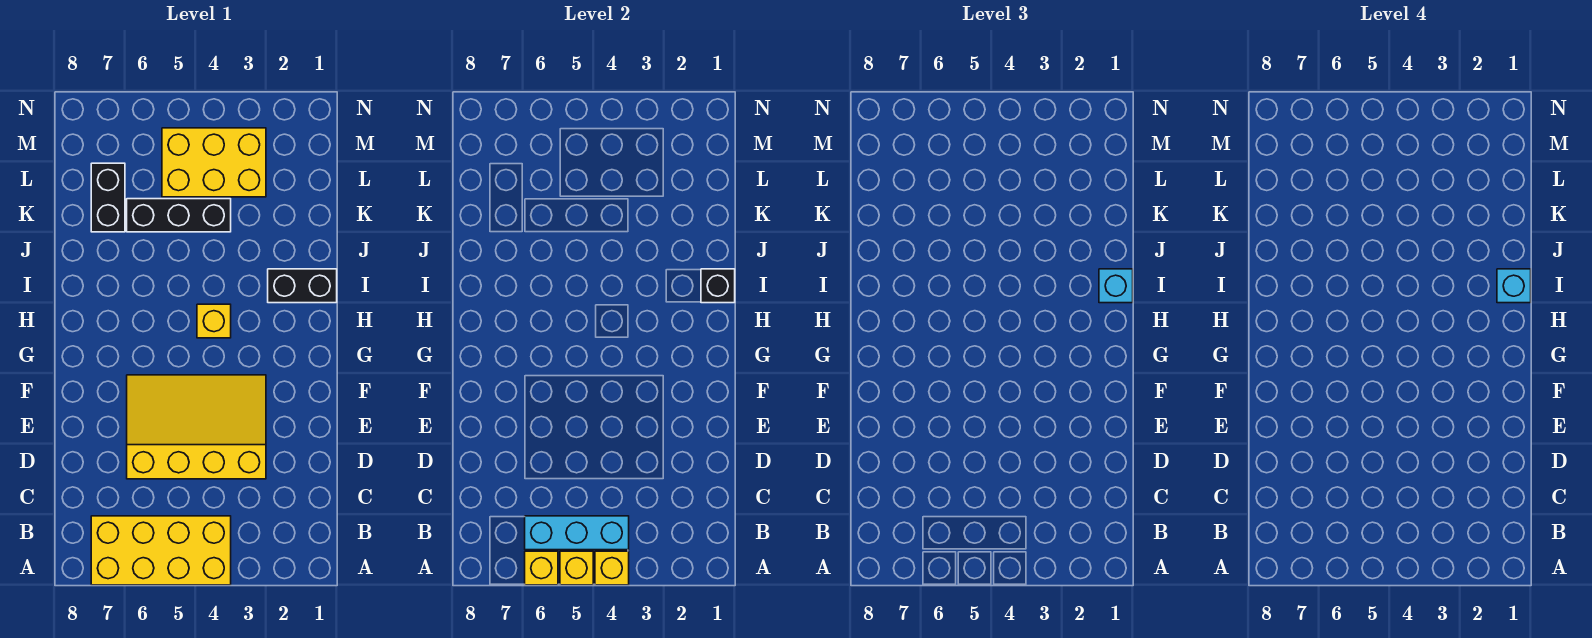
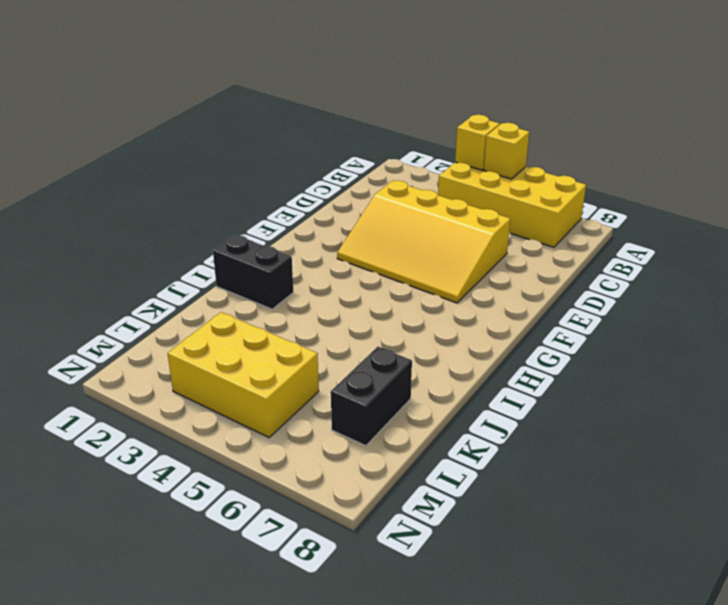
none -> yellow 1x1 brick [197,304,231,338]
none -> black 1x3 brick [127,199,231,232]
none -> yellow 1x1 brick [525,551,558,585]

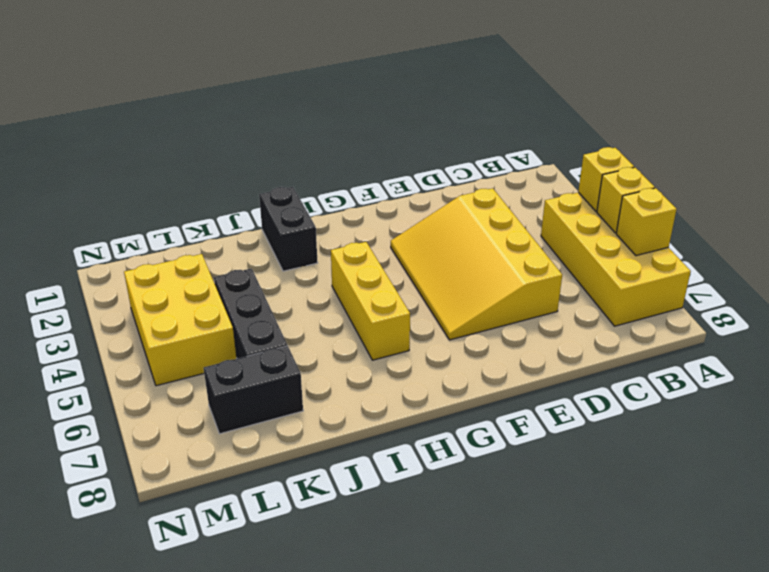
yellow 1x3 brick [331,242,410,360] -> yellow 1x1 brick [197,304,231,338]
none -> cyan 1x3 brick [525,516,629,550]
none -> black 1x1 brick [701,269,735,303]
none -> cyan 1x1 brick [1099,269,1133,303]

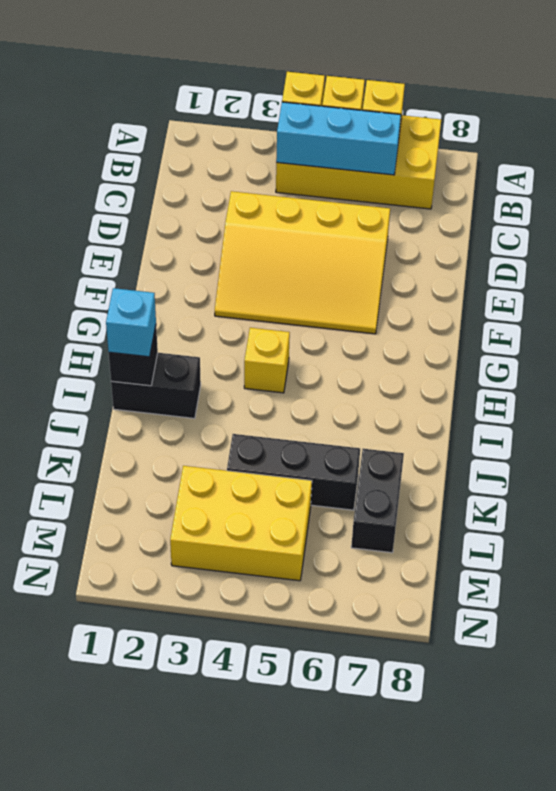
none -> cyan 1x1 brick [1497,269,1531,303]

